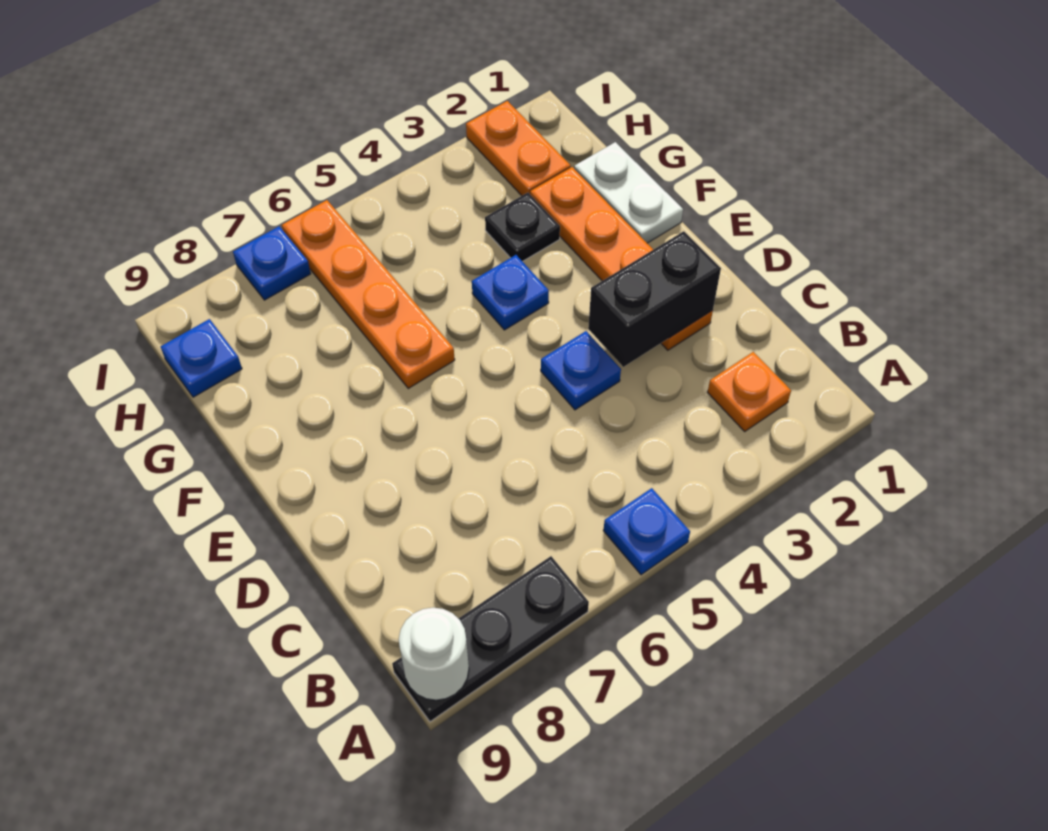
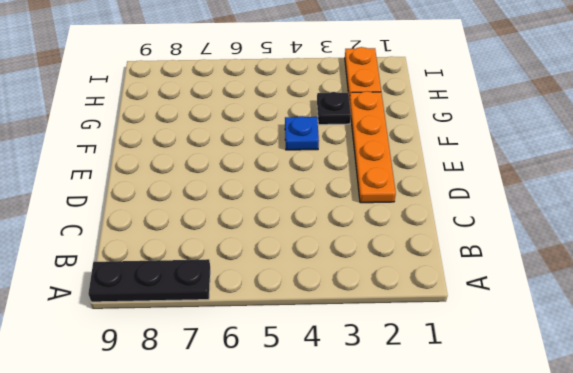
none -> blue 1x1 plate [603,488,690,575]
none -> orange 1x1 plate [707,352,791,431]
none -> blue 1x1 plate [541,331,621,410]

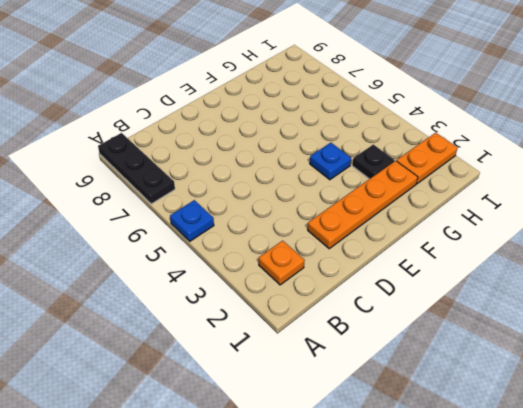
none -> blue 1x1 plate [541,331,621,410]
none -> white 1x2 plate [574,142,683,243]
none -> orange 1x4 plate [282,200,455,388]

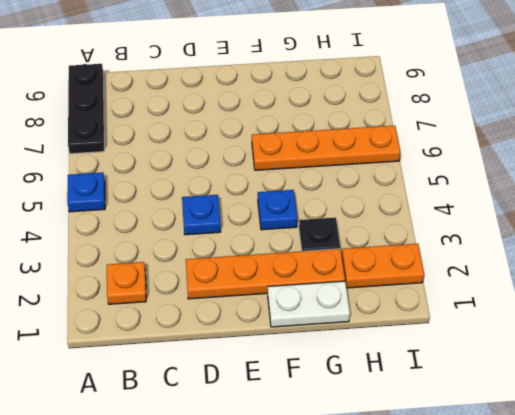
none -> blue 1x1 plate [161,319,242,397]
none -> blue 1x1 plate [233,226,311,300]
none -> white 1x1 round brick [399,608,469,700]

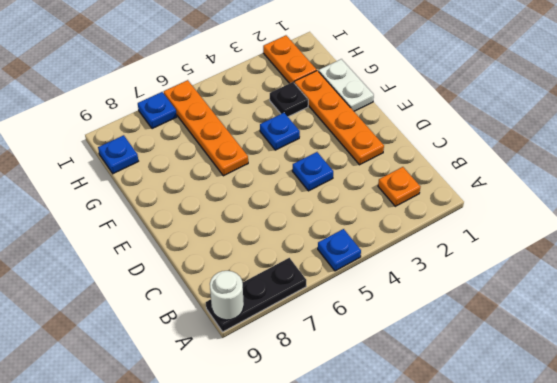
none -> black 1x2 brick [588,231,721,367]

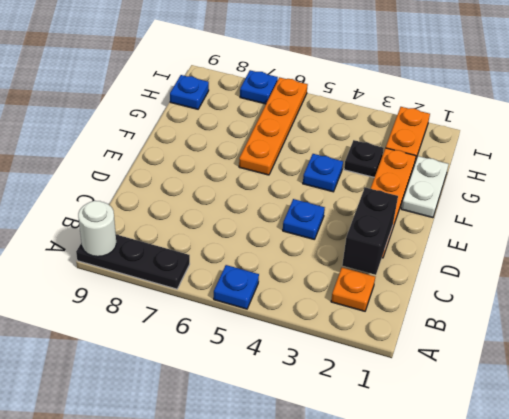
black 1x2 brick [342,187,398,275] -> black 1x2 brick turned to [588,231,721,367]

